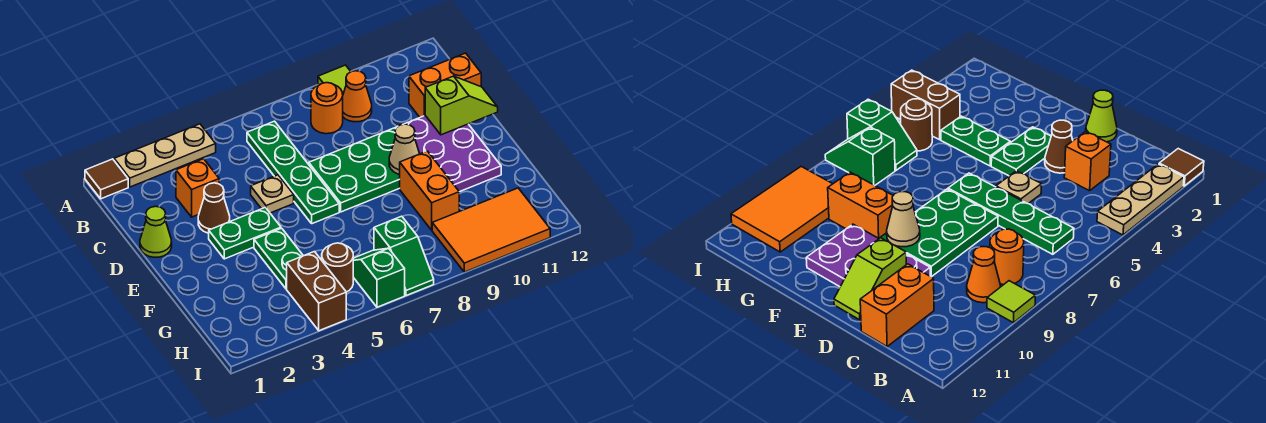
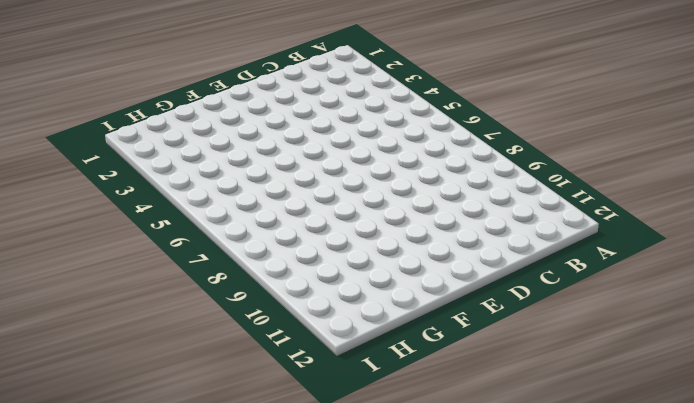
none -> brown 1x1 tile [85,159,128,199]
none -> tan 1x3 plate [114,124,216,187]
none -> lime 1x1 tile [318,65,351,94]

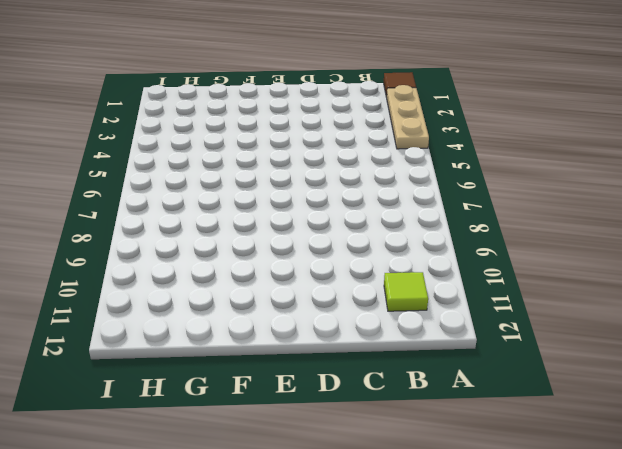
lime 1x1 tile [384,272,428,311] -> lime 1x1 tile moved to [318,65,351,94]
none -> green 1x4 plate [247,121,339,224]
none -> orange 1x1 round brick [311,83,343,134]
none -> orange 1x1 cone [343,71,372,122]

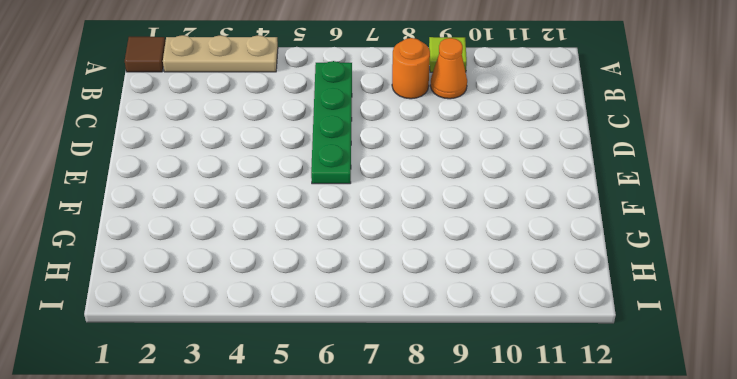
none -> orange 1x1 brick [176,159,219,217]
none -> orange 1x2 brick [409,53,481,117]
none -> lime 1x1 cone [140,206,172,257]

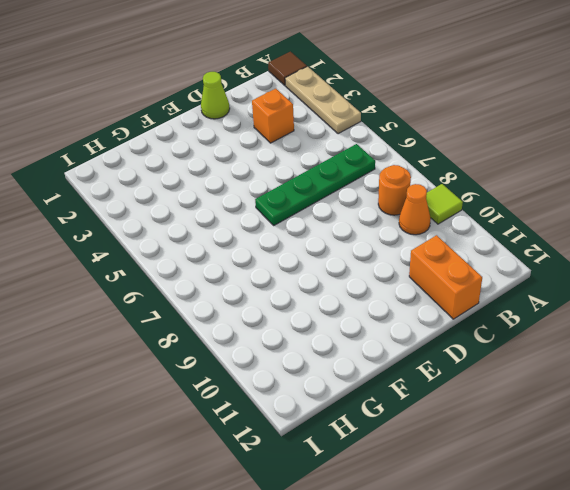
none -> brown 1x1 cone [198,183,230,233]
none -> tan 1x1 plate [251,175,294,213]
none -> green 2x3 plate [309,128,400,212]

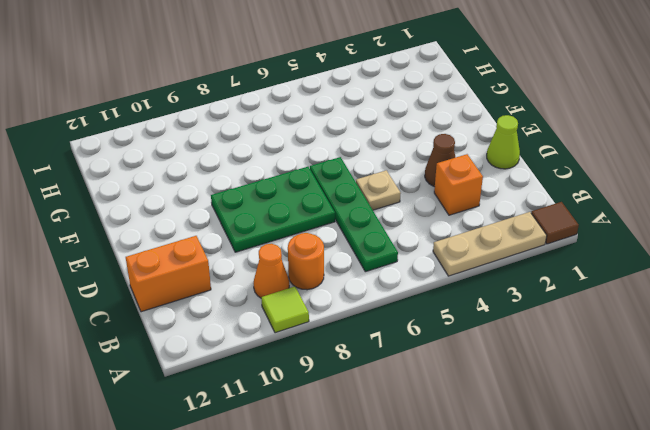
none -> purple 2x3 plate [396,116,501,192]
none -> green 1x2 plate [209,207,281,259]
none -> green 1x2 plate [254,228,303,289]

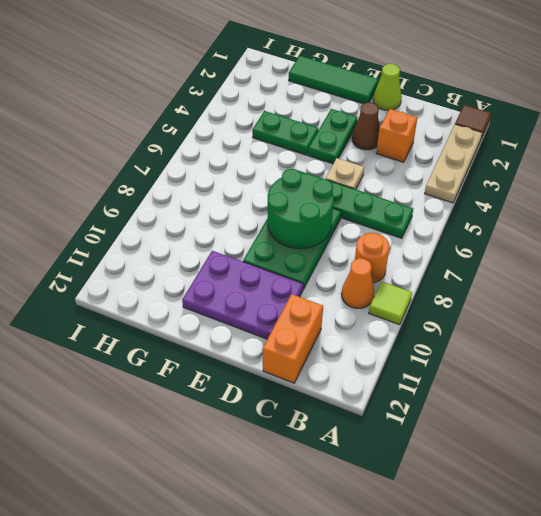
green 2x2 round brick [268,169,334,249] -> none
green 1x3 tile [289,56,379,104] -> none
none -> orange 1x2 brick [400,151,459,230]
none -> brown 1x2 brick [287,252,346,331]
none -> brown 1x1 round brick [322,243,353,292]

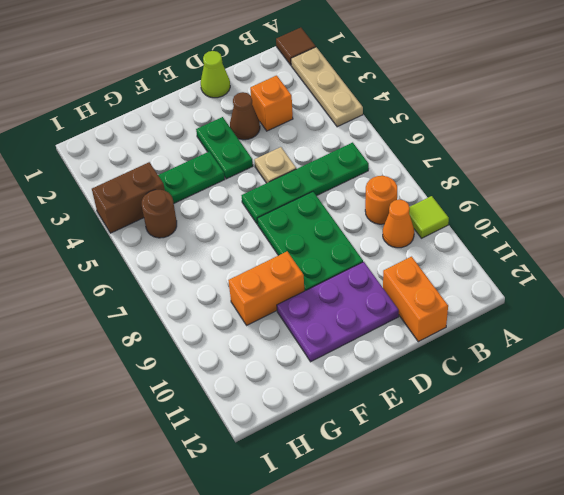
none -> green 1x2 slope [353,248,405,307]
none -> green 1x2 slope [374,216,434,296]
none -> orange 2x3 tile [432,188,550,272]

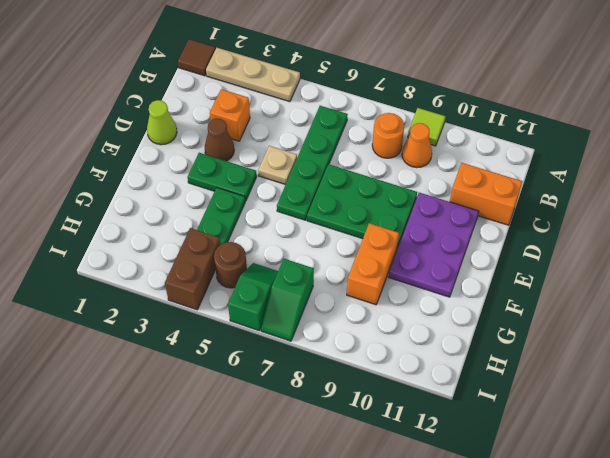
none -> orange 2x3 tile [432,188,550,272]
none -> lime 1x2 slope [425,76,498,135]
none -> tan 1x1 cone [389,124,419,174]

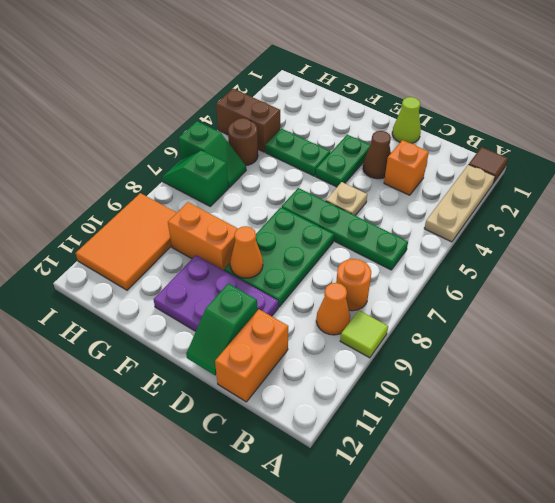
green 1x2 slope [186,284,257,375] -> lime 1x2 slope [425,76,498,135]
orange 1x1 cone [230,226,263,278] -> tan 1x1 cone [389,124,419,174]

